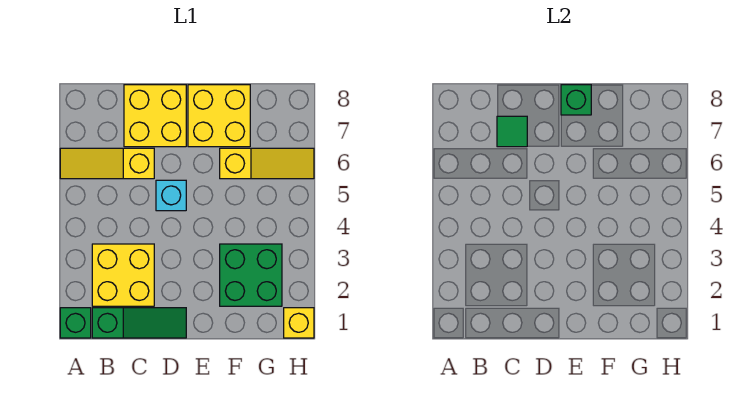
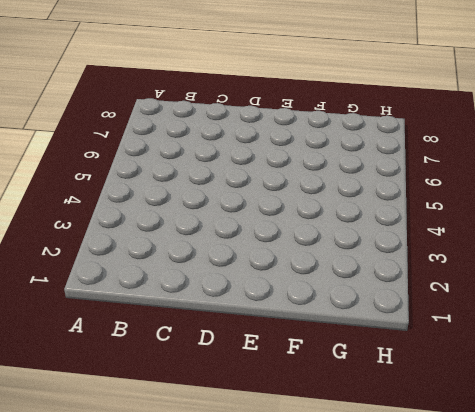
none -> green 1x1 brick [60,308,91,338]
none -> yellow 1x3 slope [60,148,154,179]
none -> green 1x3 slope [92,308,186,338]

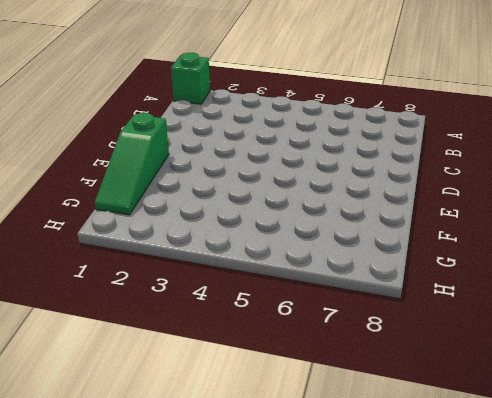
green 1x3 slope [95,113,169,215] -> green 1x3 slope moved to [92,308,186,338]
none -> yellow 1x3 slope [60,148,154,179]
none -> yellow 2x2 brick [92,244,154,306]
none -> yellow 2x2 brick [124,85,186,147]

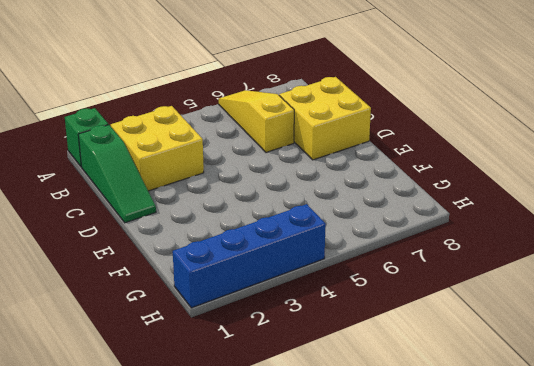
blue 1x4 brick [173,204,326,308] -> yellow 1x1 brick [284,308,314,338]
none -> cyan 1x1 brick [156,180,186,211]
none -> yellow 2x2 brick [188,85,250,147]
none -> green 2x2 brick [220,244,282,306]

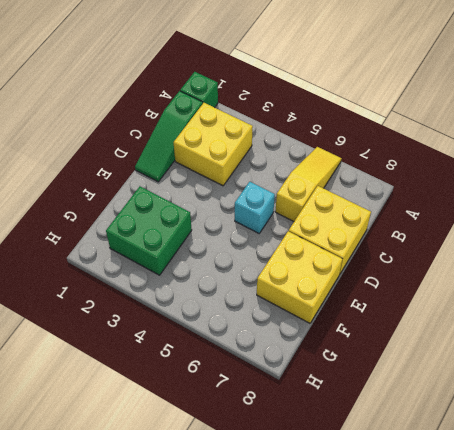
none -> yellow 1x3 slope [220,148,314,179]
none -> yellow 1x1 brick [284,308,314,338]
none -> green 1x1 tile [497,116,527,147]

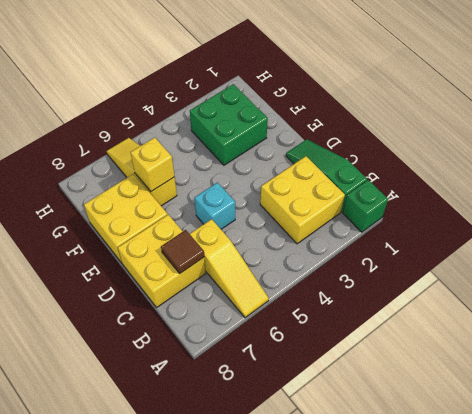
brown 1x1 tile [161,230,204,273] -> green 1x1 tile [497,116,527,147]
yellow 1x1 brick [131,138,175,192] -> yellow 1x1 brick moved to [284,308,314,338]
none -> green 1x1 brick [561,85,591,115]

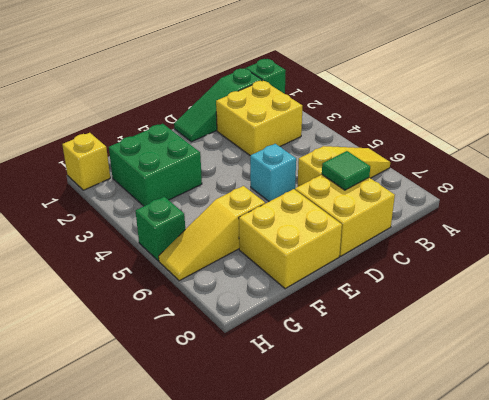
green 1x1 brick [136,197,185,261] -> green 1x1 brick moved to [561,85,591,115]

